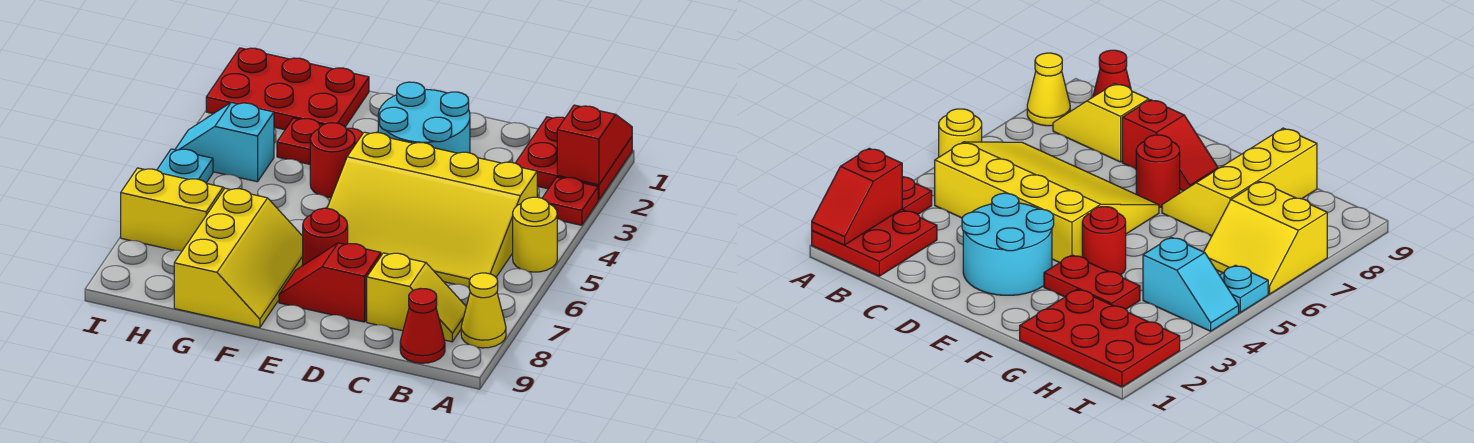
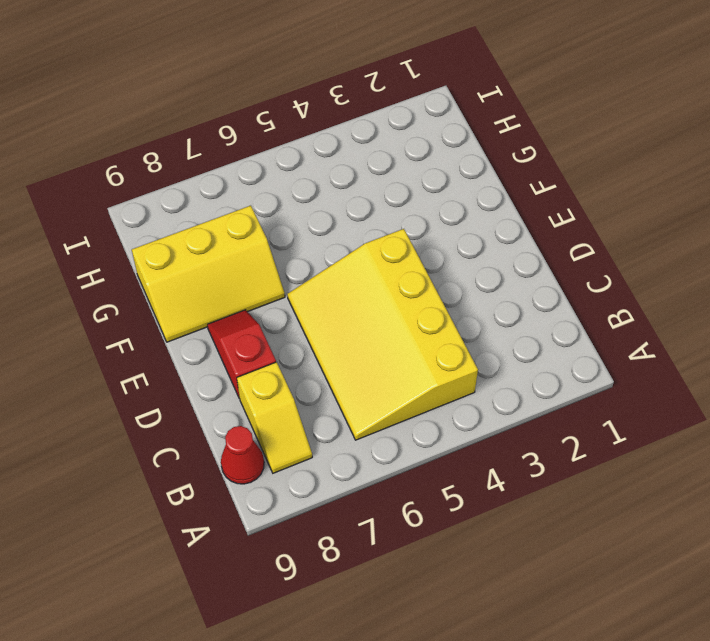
none -> red 2x2 plate [516,117,632,200]
none -> red 1x1 plate [542,177,598,225]
none -> yellow 1x1 round brick [513,197,557,272]

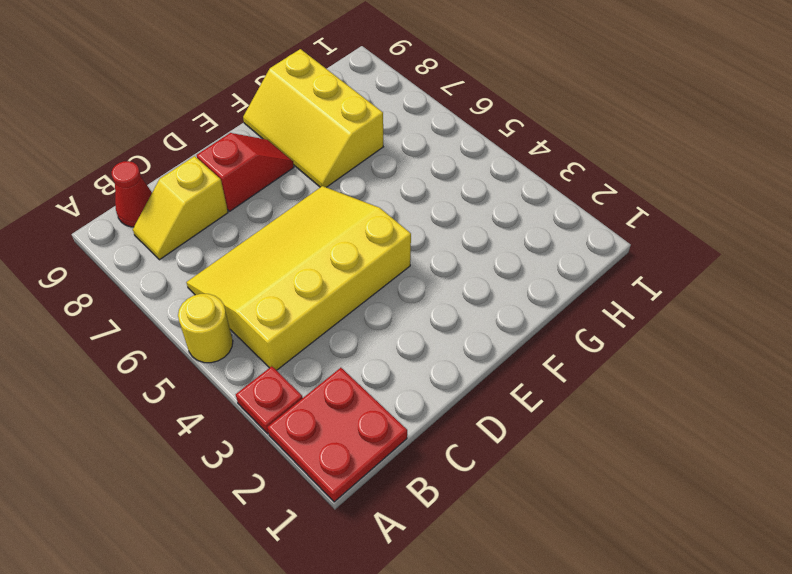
none -> yellow 1x1 cone [461,273,506,348]
none -> cyan 2x2 round brick [378,82,470,153]
none -> red 1x1 round brick [303,208,348,265]

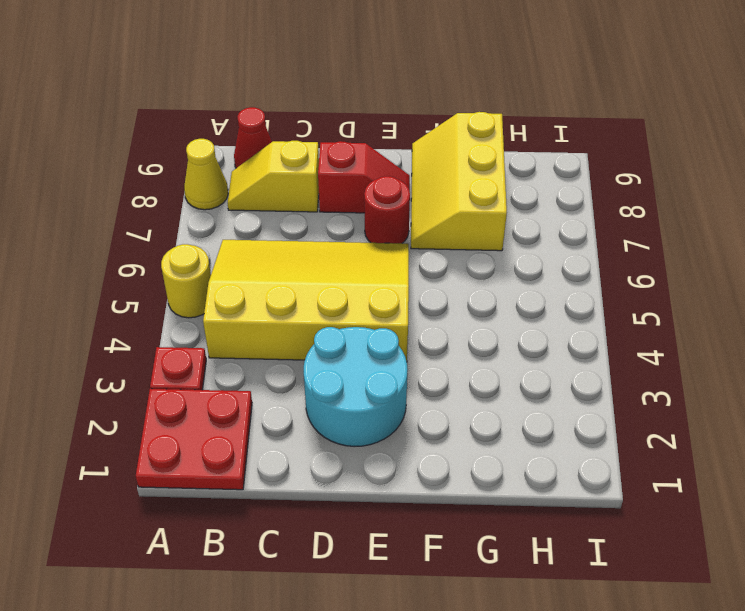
none -> red 1x2 plate [277,118,363,164]
none -> red 1x1 round brick [310,123,355,198]
none -> red 2x3 plate [206,48,369,130]

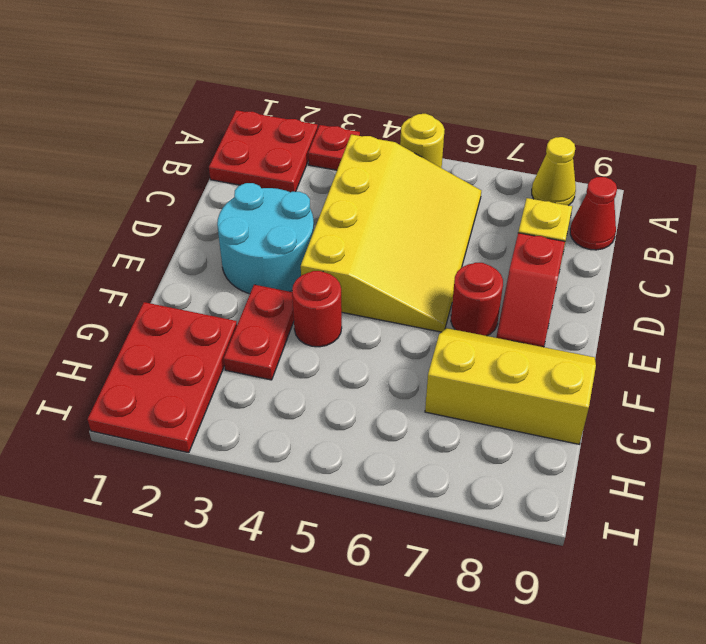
none -> cyan 1x2 slope [175,102,274,182]
none -> yellow 2x2 slope [121,168,225,251]
none -> cyan 1x1 plate [157,149,213,183]

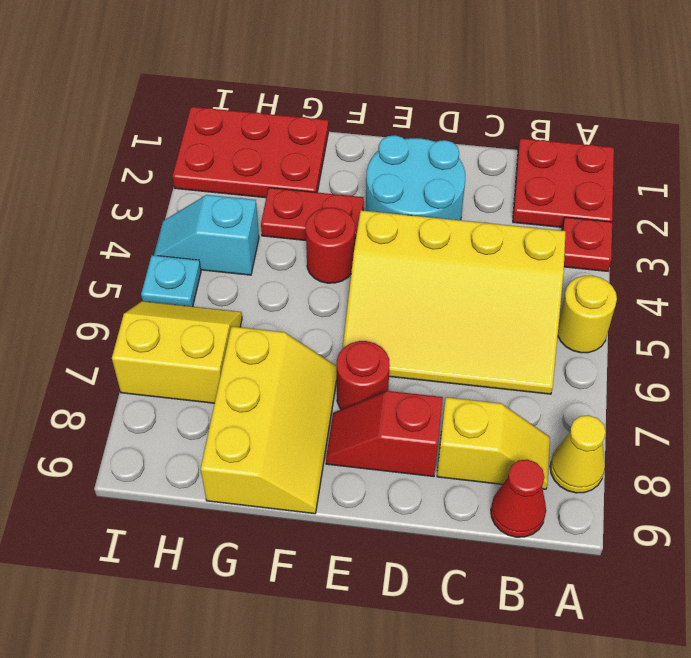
none -> red 1x2 slope [557,105,632,185]

